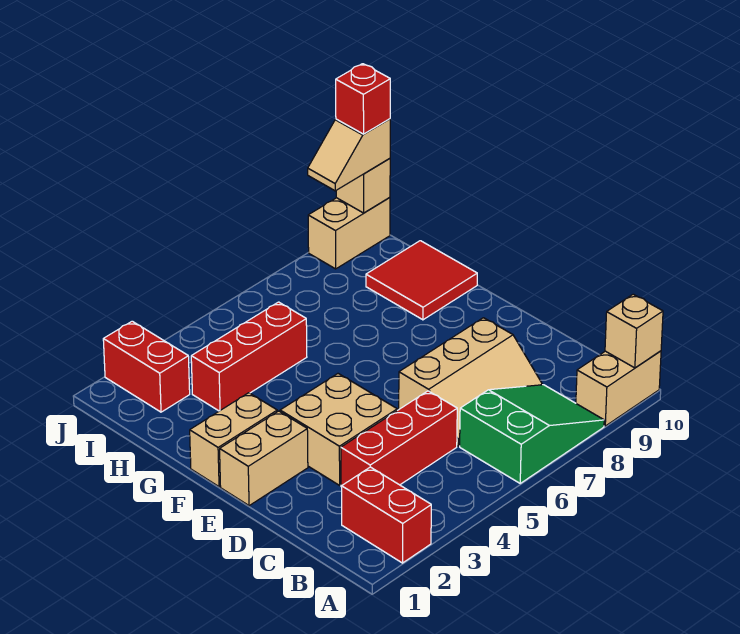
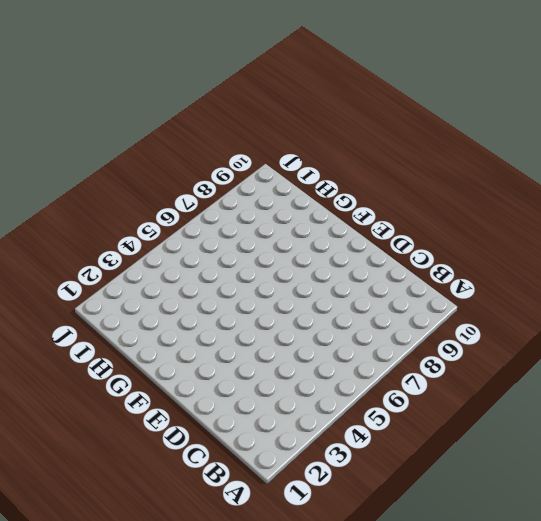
none -> red 1x2 brick [342,467,431,563]
none -> green 2x3 slope [460,385,604,483]
none -> tan 1x2 brick [576,351,661,426]

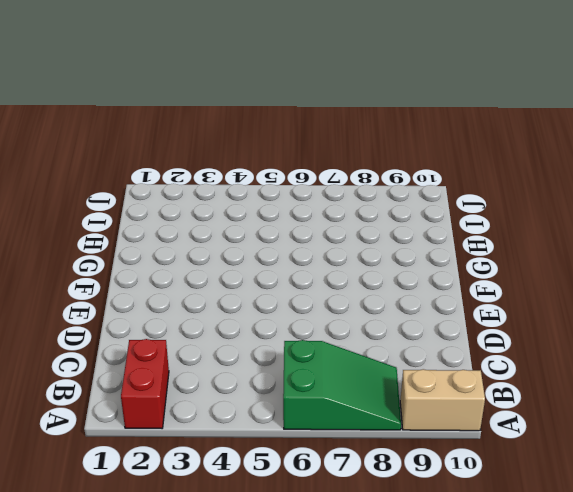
none -> red 1x3 brick [341,391,457,487]
none -> tan 2x3 slope [399,318,542,446]
none -> tan 2x2 brick [280,374,397,485]

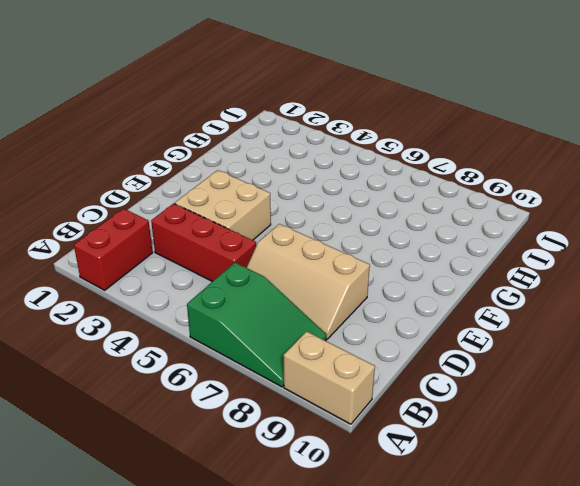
none -> tan 1x2 brick [220,411,308,506]
none -> tan 1x2 brick [190,393,277,487]
none -> red 2x2 tile [366,241,477,320]

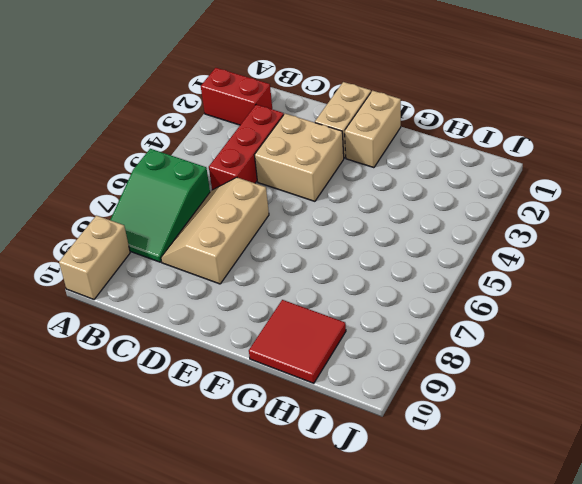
none -> red 1x3 brick [191,302,307,411]
none -> red 1x2 brick [103,321,190,412]
none -> tan 1x2 brick [308,198,390,269]

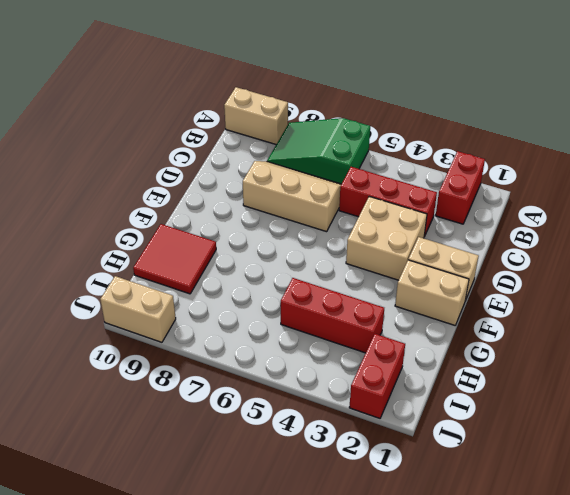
none -> tan 1x1 brick [605,294,663,368]
none -> tan 1x1 brick [336,159,390,213]
none -> tan 1x2 slope [308,119,390,191]

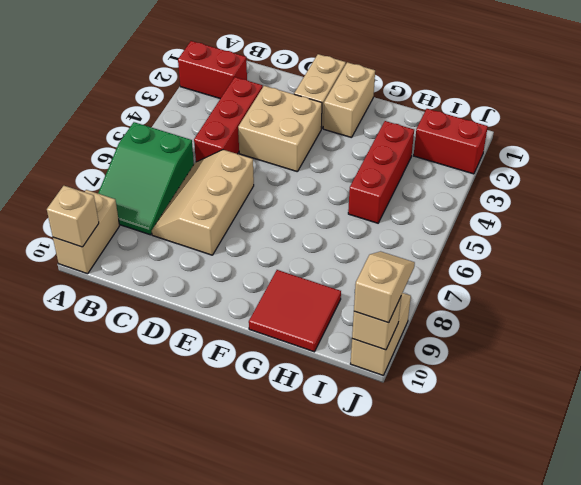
none -> red 1x1 brick [336,64,390,134]

